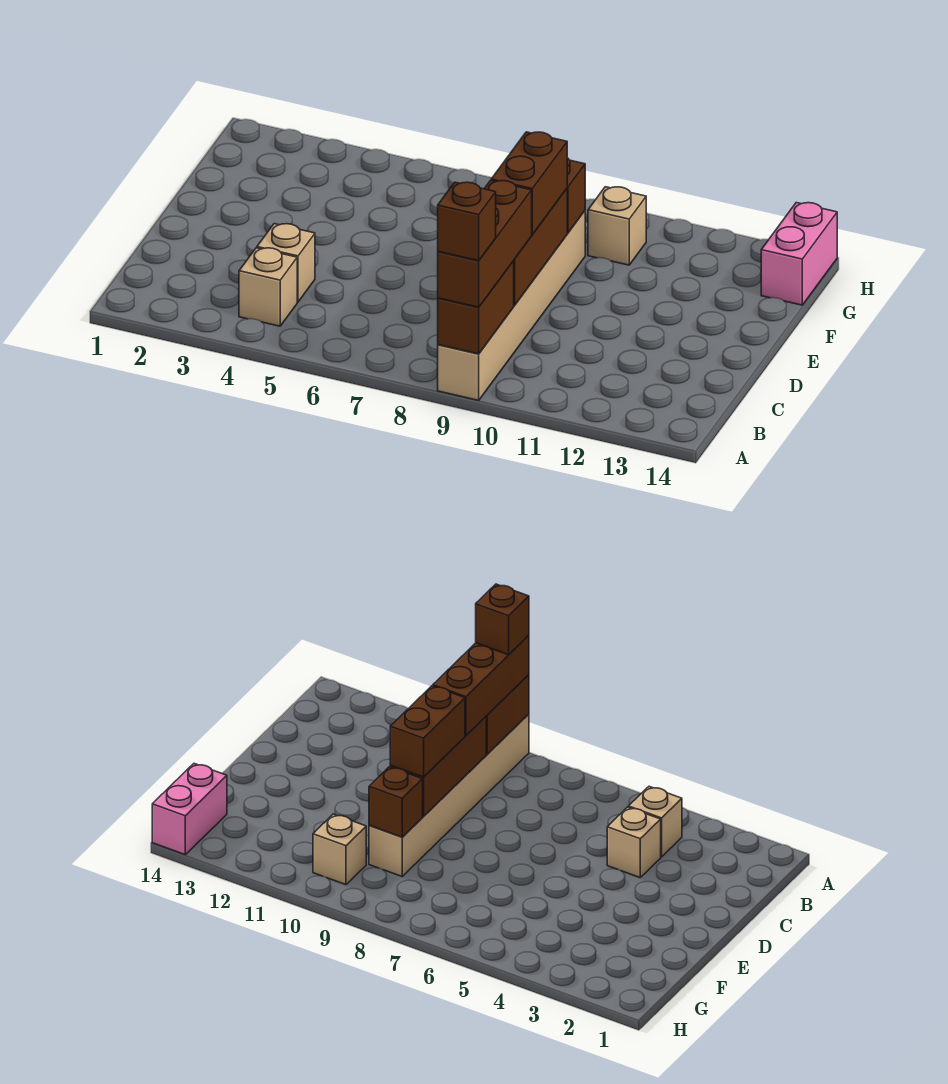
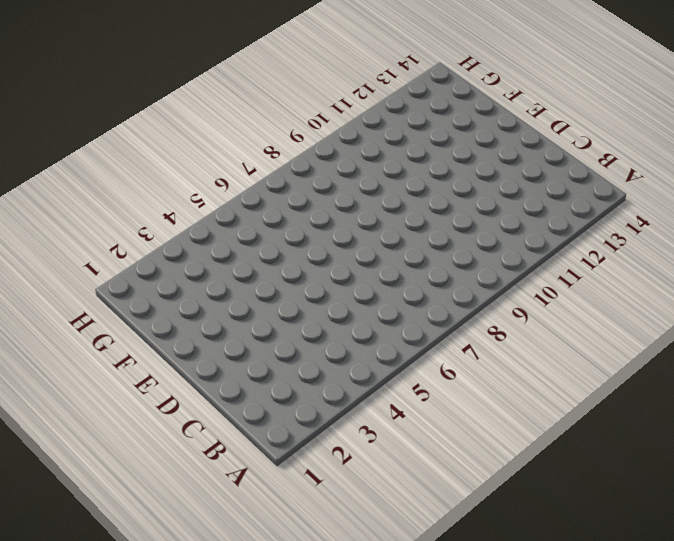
none -> tan 1x6 brick [438,211,585,400]
none -> tan 1x1 brick [239,248,297,326]

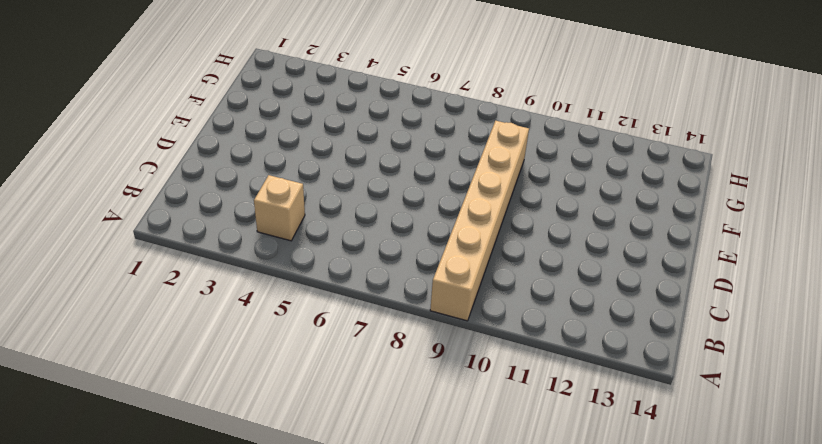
none -> tan 1x1 brick [257,224,315,302]
none -> tan 1x1 brick [588,187,646,265]

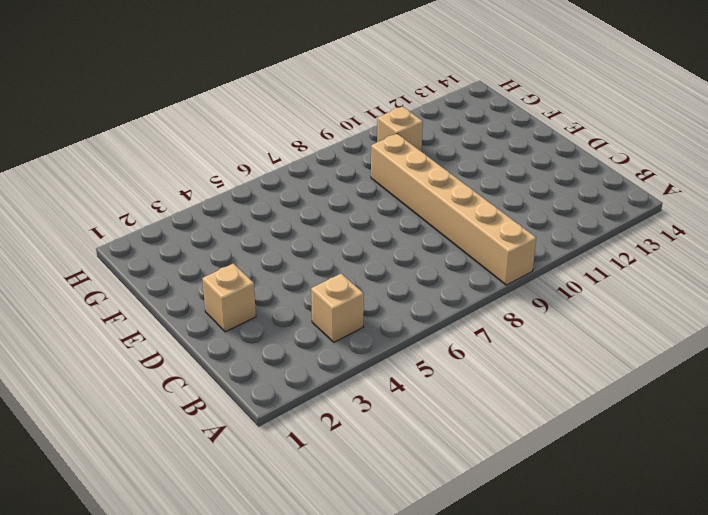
tan 1x1 brick [202,264,256,332] -> tan 1x1 brick moved to [257,224,315,302]
none -> pink 1x2 brick [761,203,837,305]
none -> brown 1x2 brick [438,261,514,354]

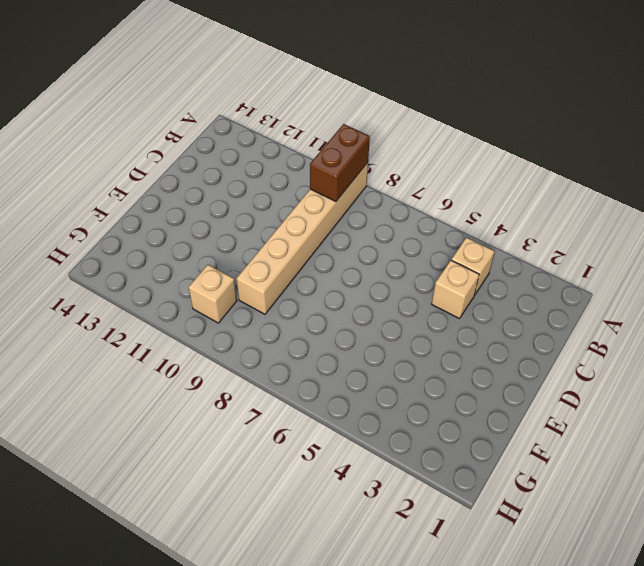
none -> pink 1x2 brick [761,203,837,305]
none -> brown 1x3 brick [513,189,567,305]

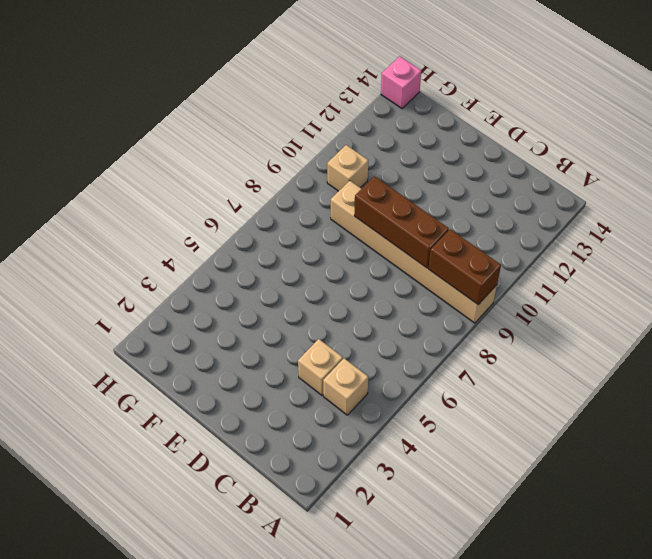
pink 1x1 brick [381,56,421,109] -> pink 1x2 brick [761,203,837,305]
none -> brown 1x1 brick [567,158,585,233]
none -> brown 1x3 brick [438,180,532,307]

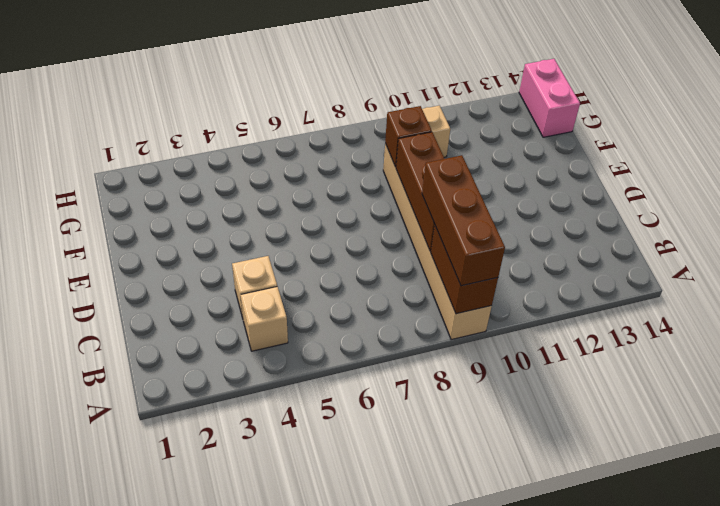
none -> brown 1x2 brick [491,132,567,235]
none -> brown 1x1 brick [438,182,496,261]

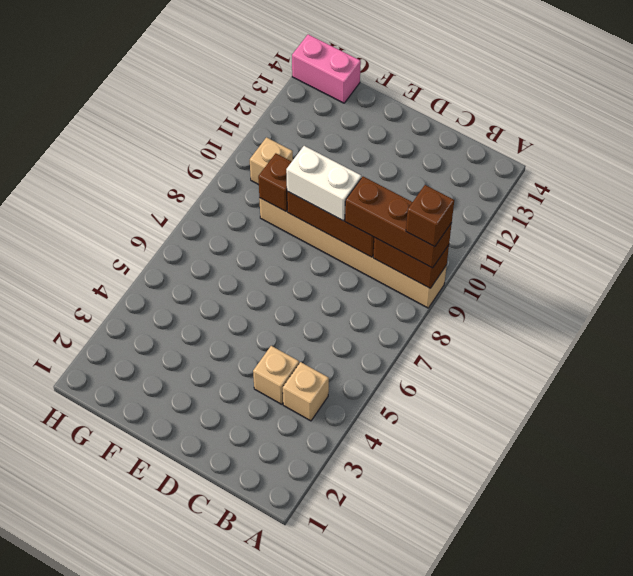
white 1x2 brick [286,146,361,221] -> brown 1x2 brick [491,132,567,235]

